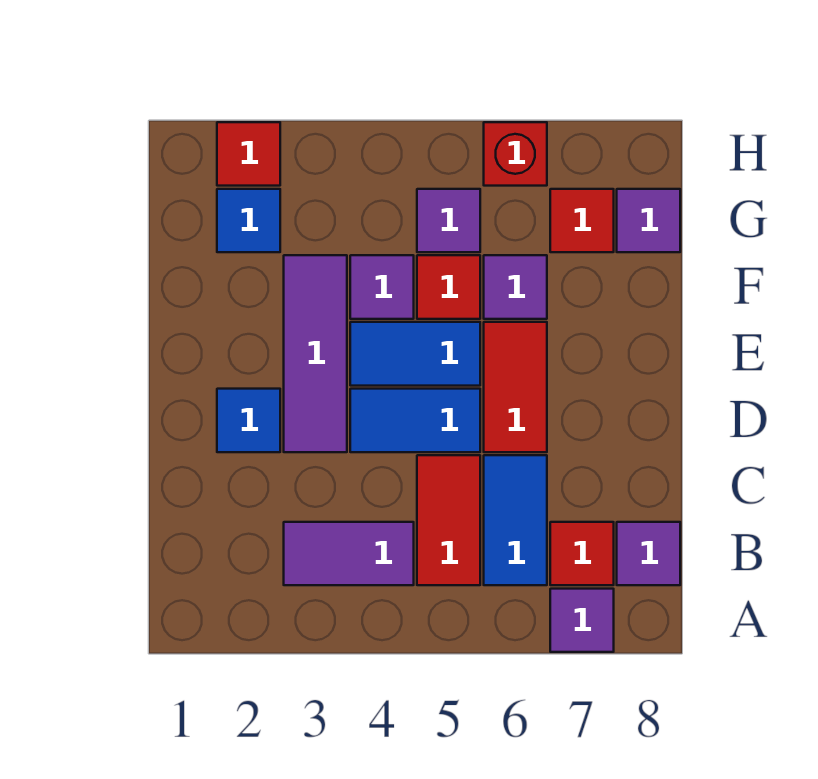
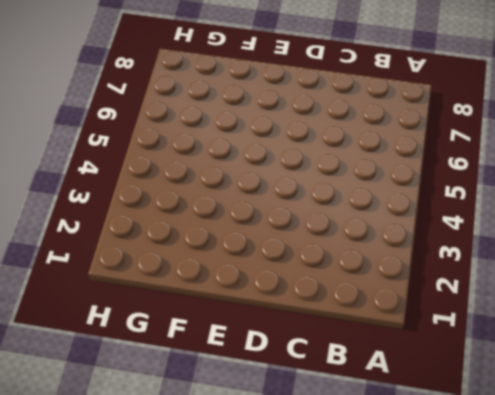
none -> purple 1x1 tile [550,589,614,652]
none -> purple 1x2 tile [284,522,414,585]
none -> red 1x2 tile [417,455,480,585]

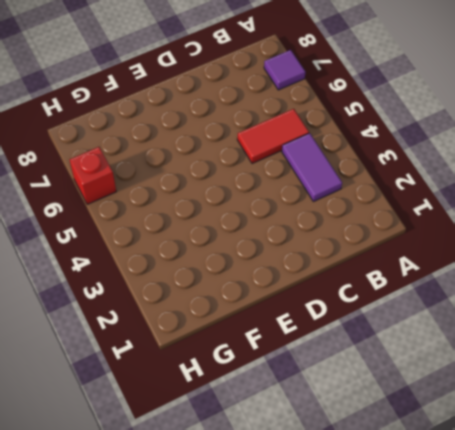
none -> blue 1x2 tile [484,455,547,585]
none -> red 1x1 tile [550,522,614,585]
none -> purple 1x1 tile [617,522,680,585]

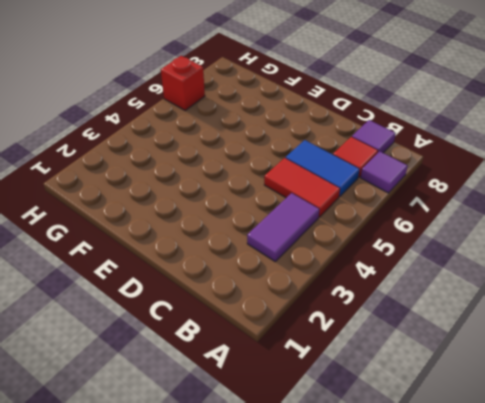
none -> blue 1x1 tile [217,389,280,452]
none -> purple 1x3 tile [284,255,347,452]
none -> blue 1x2 tile [350,389,480,452]

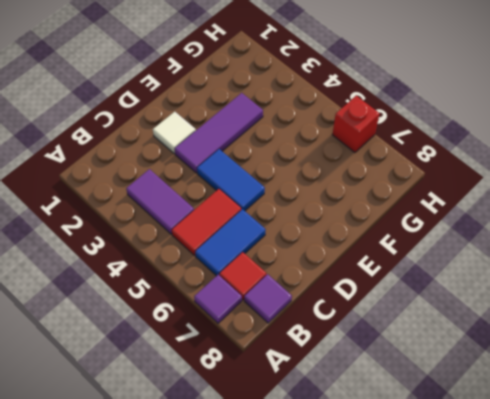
white 1x1 tile [153,112,196,154] -> blue 1x1 tile [217,389,280,452]
none -> red 1x2 tile [484,322,547,452]
none -> blue 1x2 tile [350,322,480,386]
none -> purple 1x1 tile [350,255,414,319]

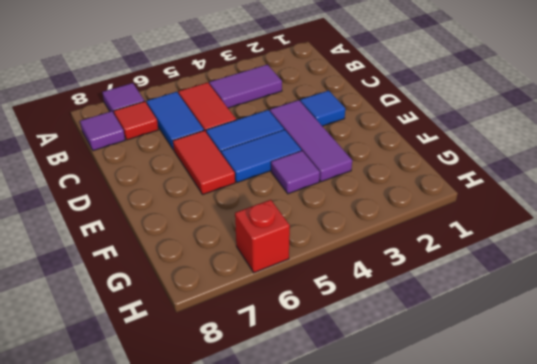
none -> red 1x1 tile [417,255,480,319]
none -> purple 1x1 tile [484,255,547,319]
none -> blue 1x1 tile [217,189,280,252]

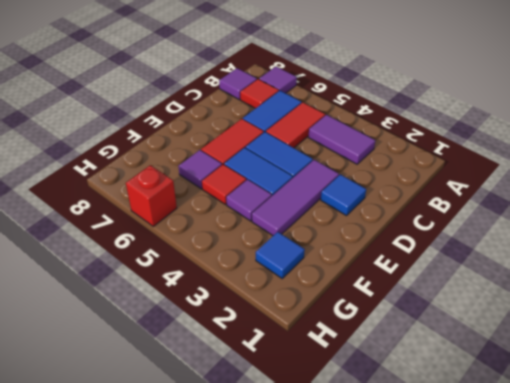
none -> purple 1x1 tile [417,189,480,252]
none -> red 1x1 tile [550,189,614,252]
none -> purple 1x1 tile [617,189,680,252]

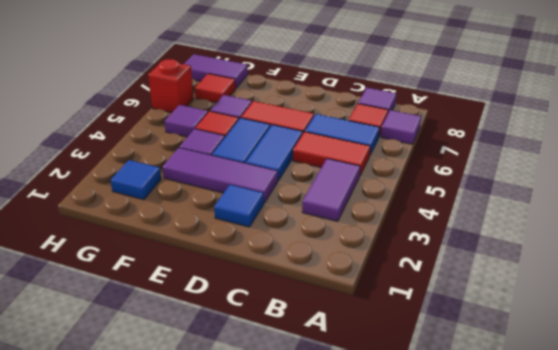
purple 1x2 tile [184,54,248,89] -> purple 1x1 tile [617,189,680,252]
none -> red 1x1 tile [217,122,280,186]

